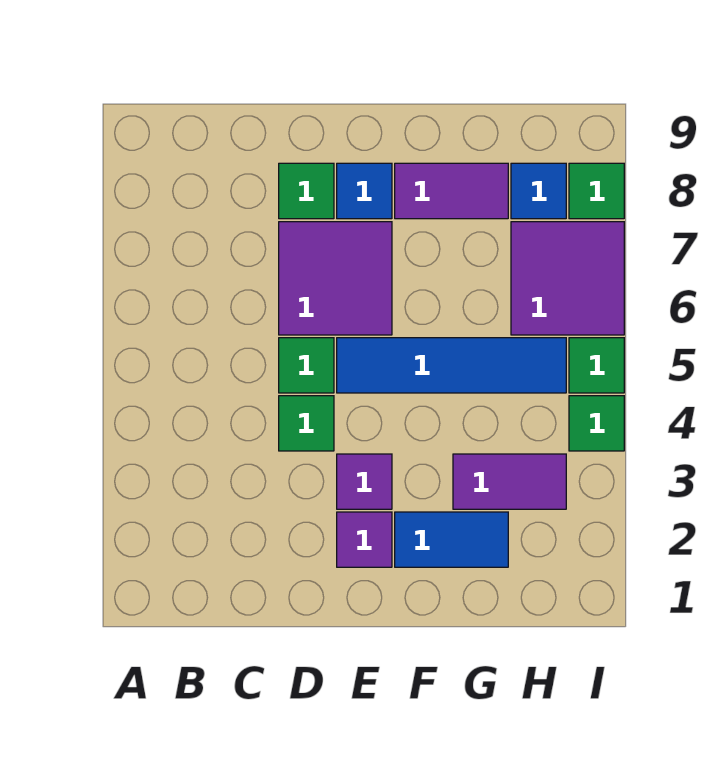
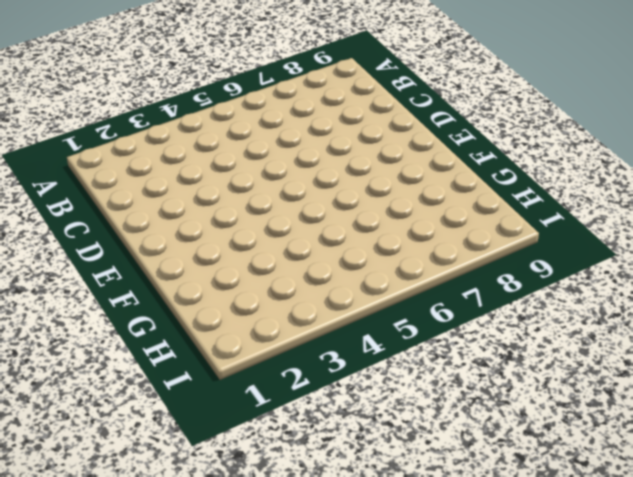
none -> green 1x1 tile [279,396,334,451]
none -> green 1x1 tile [279,338,334,393]
none -> purple 2x2 tile [279,222,392,335]

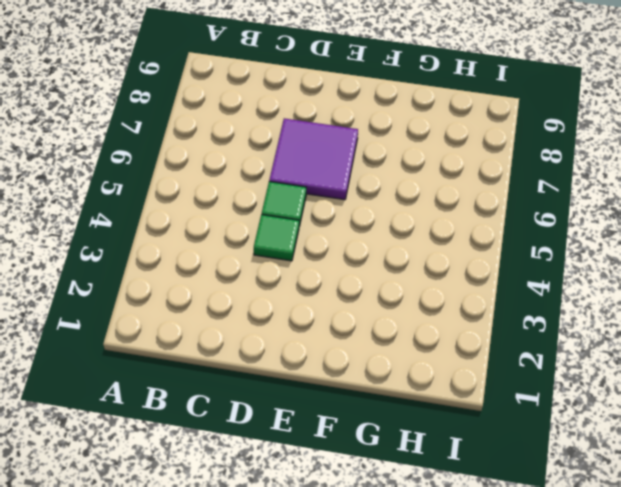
none -> green 1x1 tile [279,163,334,219]
none -> purple 1x1 tile [337,512,392,567]
none -> purple 1x1 tile [337,454,392,509]

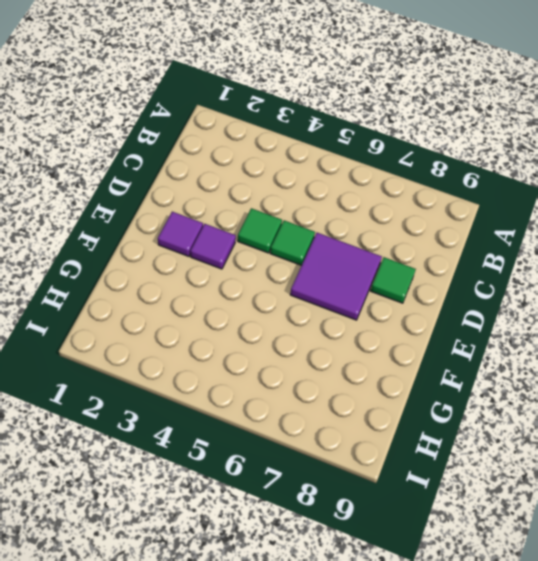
none -> blue 1x4 tile [337,338,566,393]
none -> blue 1x1 tile [337,163,392,219]
none -> blue 1x2 tile [395,512,508,567]

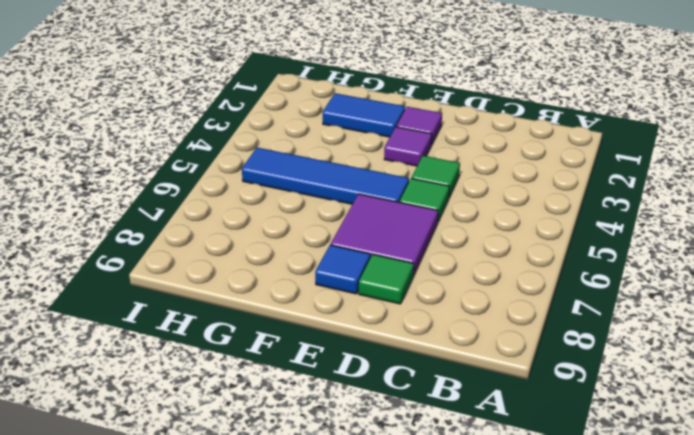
none -> purple 1x2 tile [395,163,508,219]
none -> purple 1x2 tile [453,454,566,509]
none -> purple 2x2 tile [511,222,624,335]

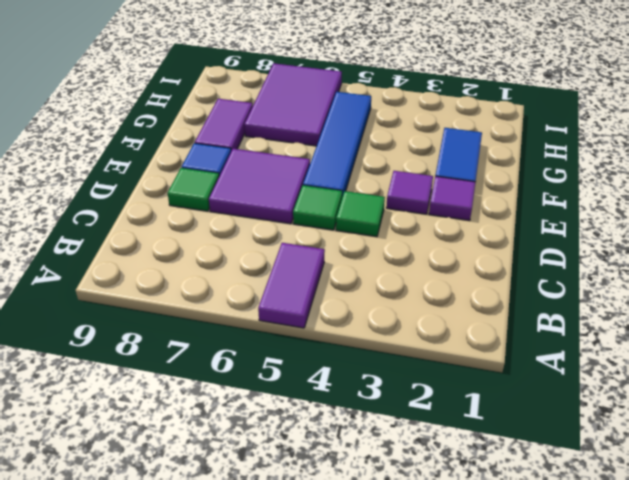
purple 1x2 tile [258,243,325,328] -> purple 1x2 tile moved to [453,454,566,509]
purple 2x3 tile [244,63,342,146] -> purple 2x2 tile [511,222,624,335]
none -> blue 1x1 tile [511,163,566,219]
none -> green 1x1 tile [569,396,624,451]
none -> green 1x1 tile [569,338,624,393]

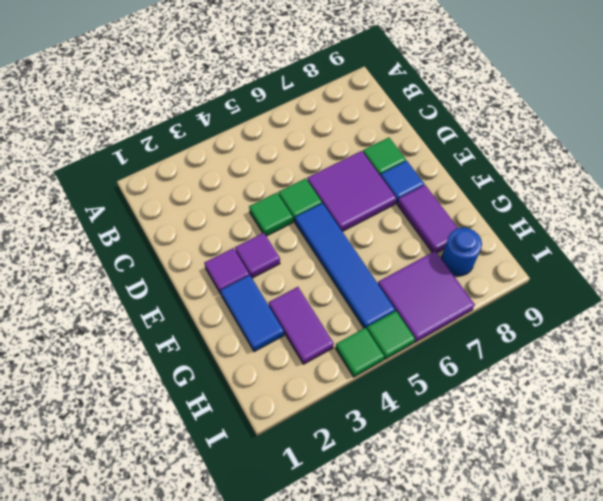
blue 1x1 round brick [441,228,482,276] -> blue 1x1 tile [511,163,566,219]
none -> green 1x1 tile [569,163,624,219]

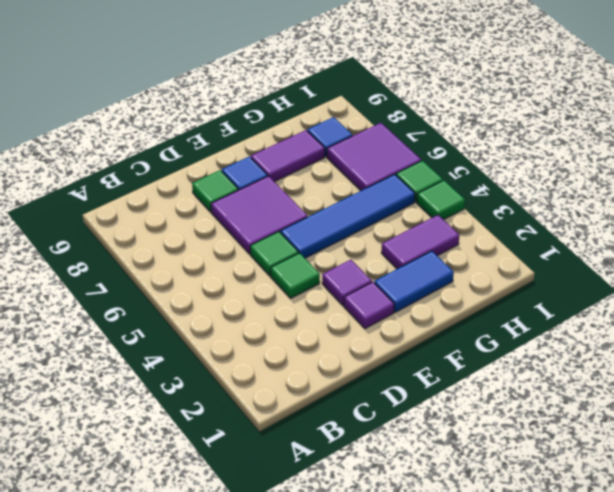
none -> green 1x1 tile [569,163,624,219]

